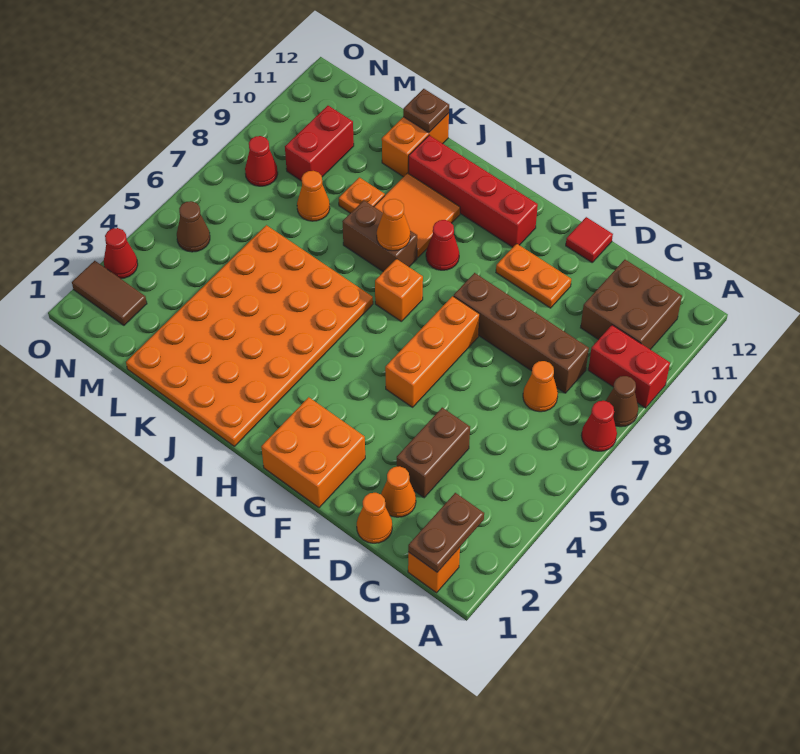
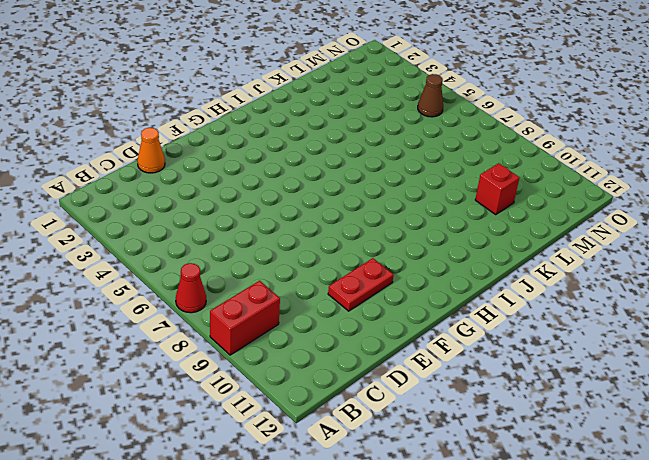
red 1x2 plate [328,258,393,311] -> orange 1x2 plate [496,244,571,308]
red 1x1 brick [475,163,519,215] -> none
none -> brown 1x1 cone [606,376,638,427]
none -> orange 1x1 brick [408,547,460,593]
none -> brown 2x2 brick [581,260,682,350]
none -> orange 1x1 cone [523,361,558,412]

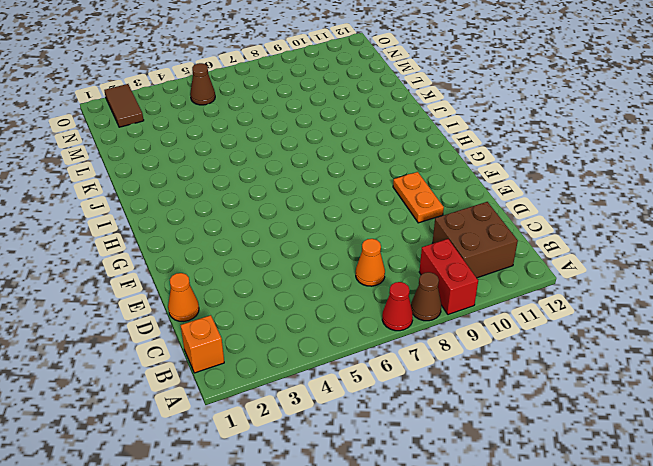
none -> brown 1x4 brick [454,273,589,393]
none -> orange 1x1 cone [381,466,416,517]
none -> brown 1x2 brick [397,408,470,498]
none -> red 1x1 tile [566,217,613,262]

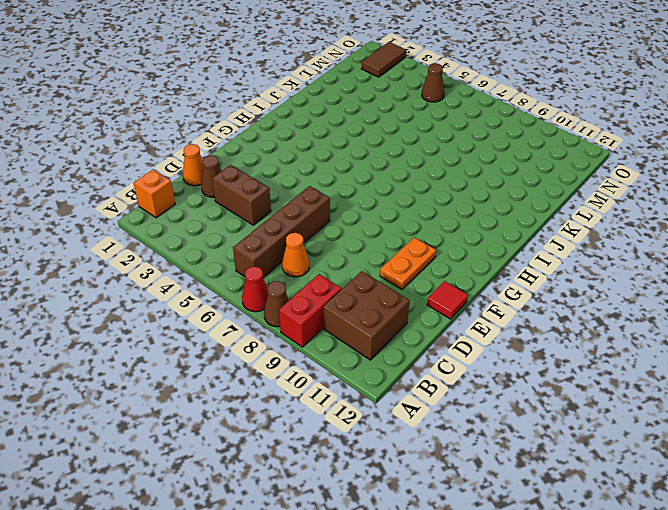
brown 1x4 brick [233,186,330,278] -> brown 1x4 brick moved to [454,273,589,393]
brown 1x1 cone [201,155,221,197] -> orange 1x1 cone [381,466,416,517]
none -> orange 2x2 brick [261,397,365,508]
none -> orange 1x3 brick [385,296,480,407]
none -> red 1x4 brick [409,135,538,247]
none -> orange 1x1 brick [375,259,423,321]

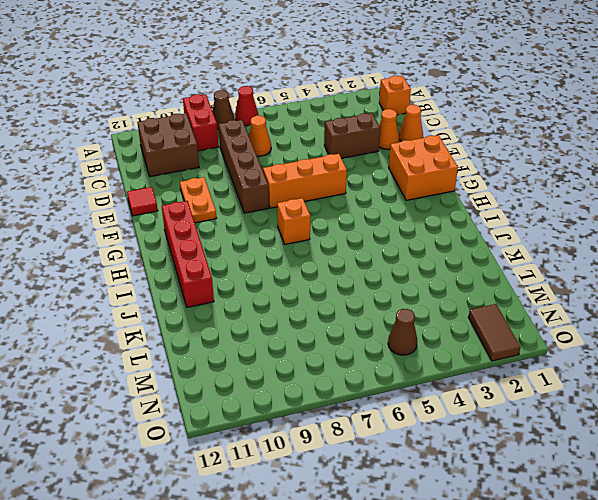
none -> red 1x1 cone [426,220,459,270]
none -> orange 4x6 plate [126,225,373,446]
none -> brown 1x2 brick [342,200,417,272]
none -> orange 2x2 tile [374,173,460,258]

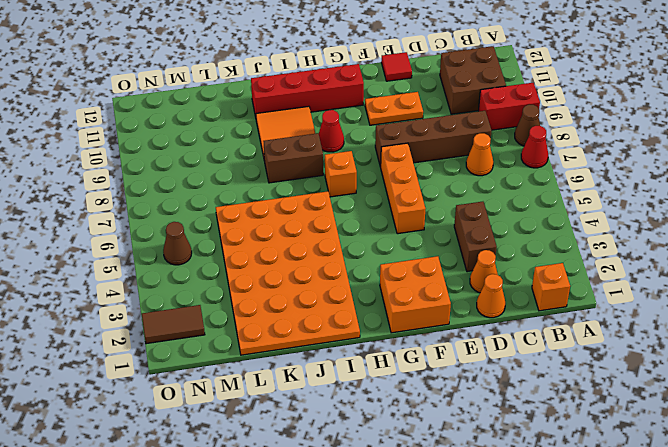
none -> orange 1x1 plate [339,177,385,213]
none -> orange 1x2 brick [382,113,449,177]
none -> orange 1x1 cone [297,171,330,221]
none -> red 1x2 brick [285,106,354,181]

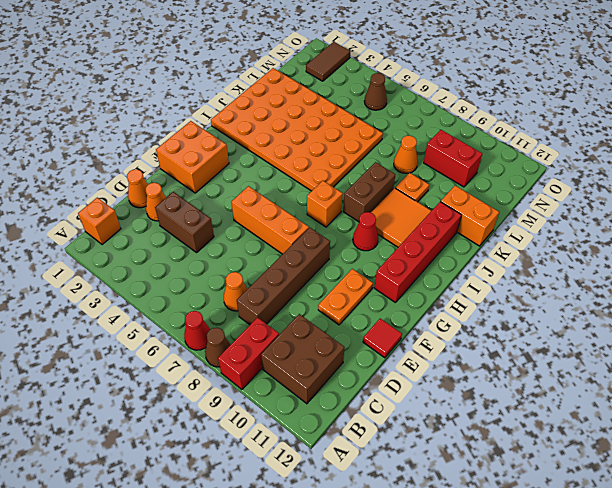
none -> red 1x1 cone [245,136,278,186]
none -> red 1x1 cone [104,228,138,279]
none -> brown 1x2 plate [408,493,484,572]
none -> orange 1x1 cone [377,199,410,251]

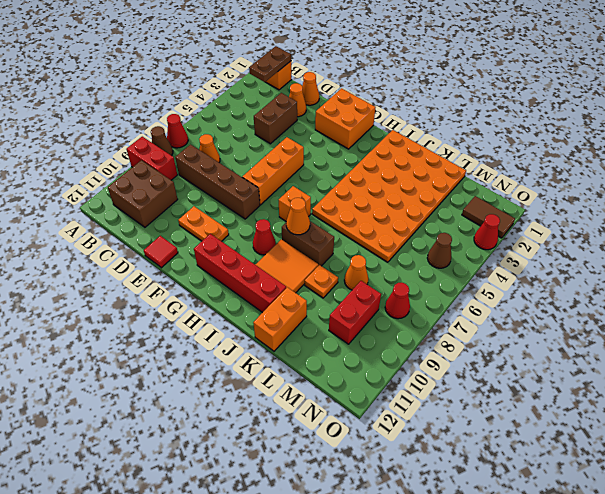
none -> brown 1x1 plate [403,89,449,133]

